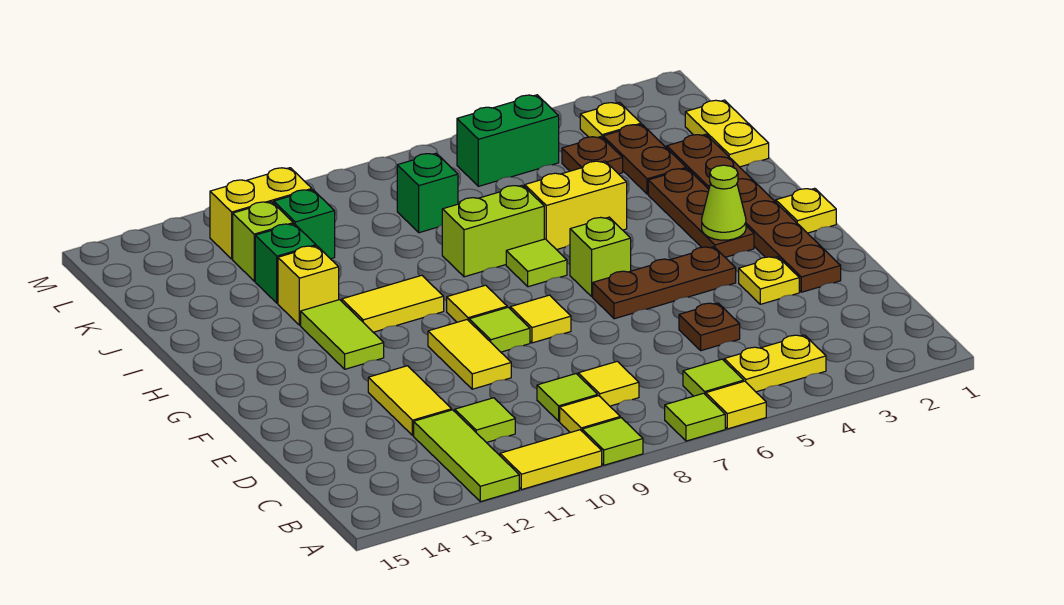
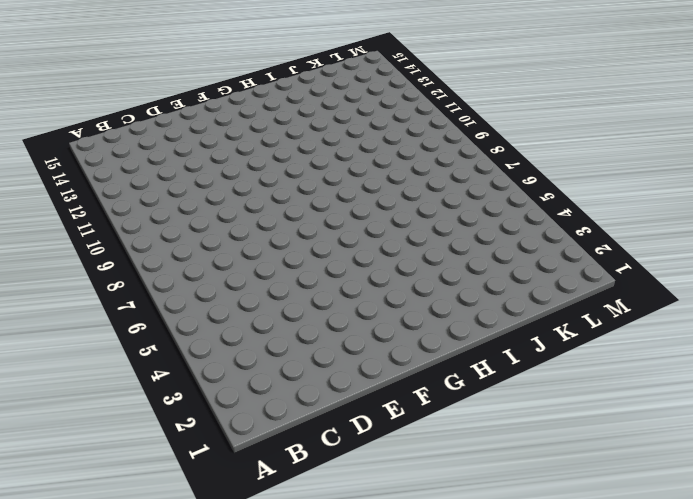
none -> yellow 1x1 tile [706,381,766,429]
none -> lime 1x1 tile [665,393,725,441]
none -> lime 1x1 tile [582,418,643,465]
none -> yellow 1x2 tile [500,430,602,490]

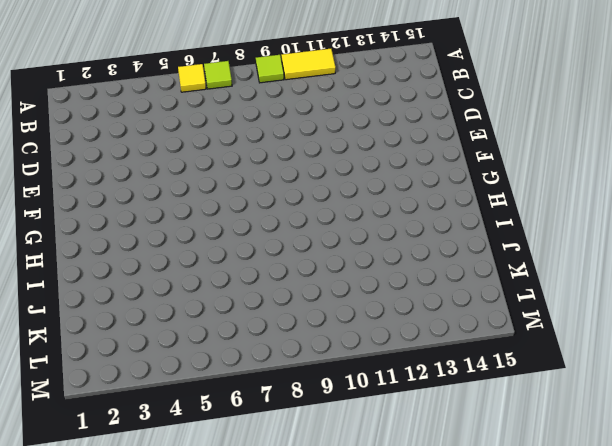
none -> lime 1x3 tile [414,410,519,502]
none -> yellow 1x2 plate [724,335,826,392]
none -> lime 1x1 tile [683,359,744,396]
none -> yellow 1x1 tile [560,396,620,433]

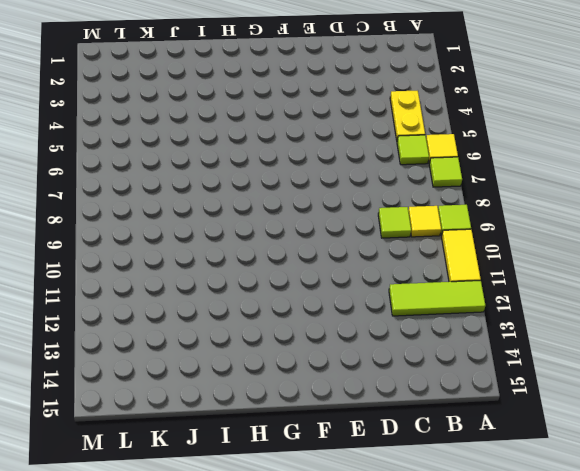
none -> yellow 1x1 tile [578,361,639,406]
none -> lime 1x1 tile [455,398,515,443]
none -> brown 1x1 plate [679,303,740,351]
none -> yellow 1x2 tile [368,366,452,436]

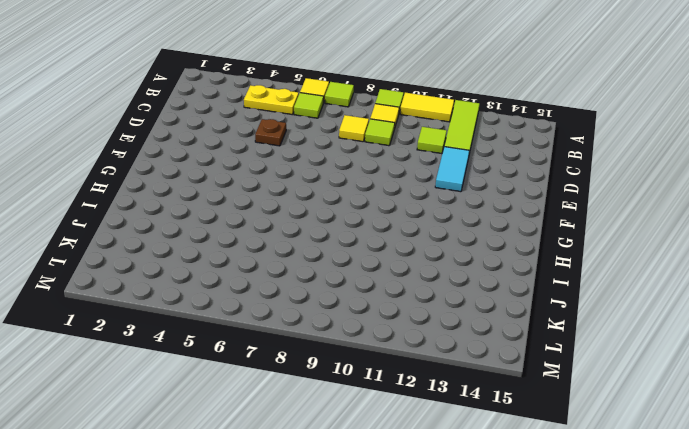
cyan 1x2 tile [435,147,469,192] -> yellow 1x2 tile [368,366,452,436]
none -> brown 1x6 plate [667,134,841,292]
none -> yellow 1x1 plate [739,257,799,304]
none -> yellow 1x2 tile [428,320,511,389]
none -> brown 1x3 plate [593,247,736,319]

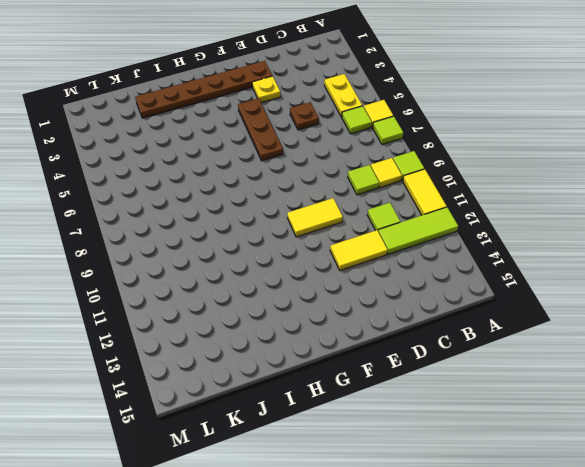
none -> yellow 1x1 tile [578,361,639,406]
none -> yellow 1x1 tile [510,295,571,343]
none -> lime 1x1 tile [469,307,530,352]
none -> yellow 1x1 plate [776,188,836,233]

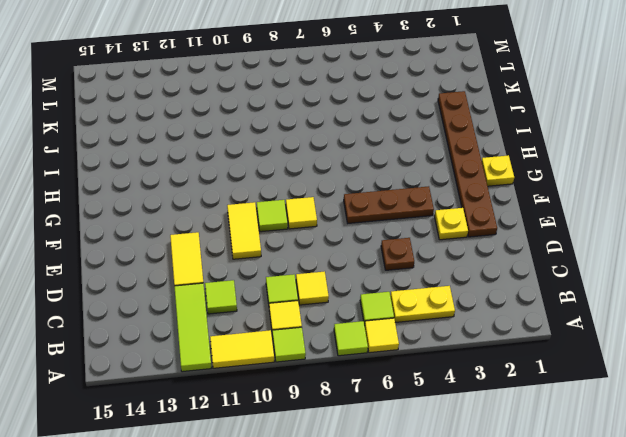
none -> brown 1x3 plate [648,169,754,257]
none -> lime 1x1 brick [570,217,631,296]
none -> yellow 1x1 tile [447,285,507,322]
none -> lime 1x2 tile [301,300,384,369]

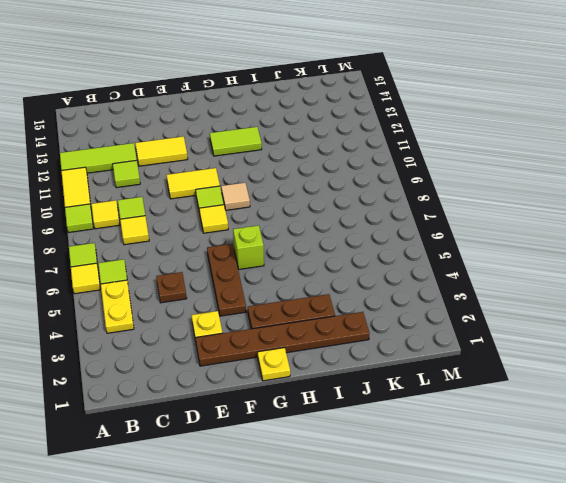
tan 1x1 tile [221,183,250,210] -> yellow 1x1 tile [447,285,507,322]
none -> lime 1x1 tile [506,239,567,287]
none -> yellow 1x2 tile [342,275,444,332]
none -> yellow 1x2 brick [525,161,627,250]
none -> lime 1x2 brick [442,185,544,277]

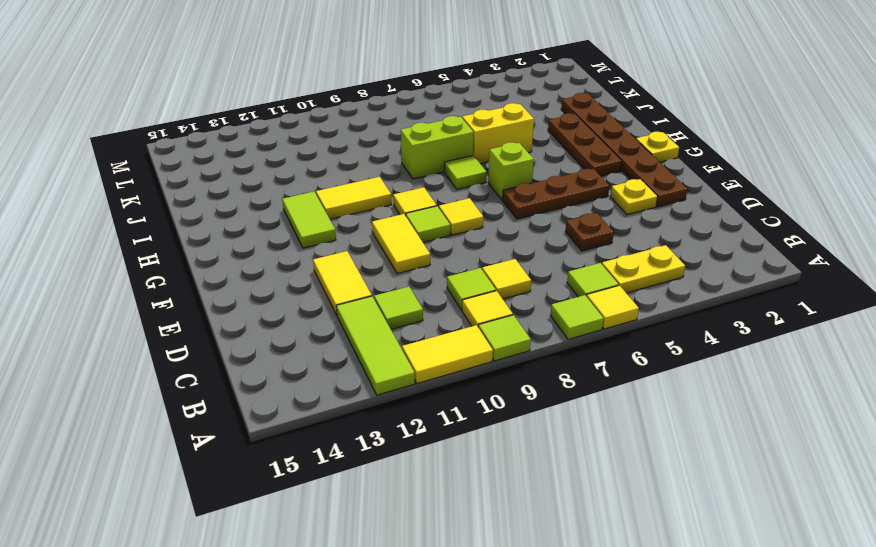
none -> yellow 1x1 brick [278,246,339,325]
none -> yellow 1x2 plate [685,100,769,167]
none -> brown 1x2 plate [603,125,686,194]
none -> green 1x1 brick [255,224,316,303]

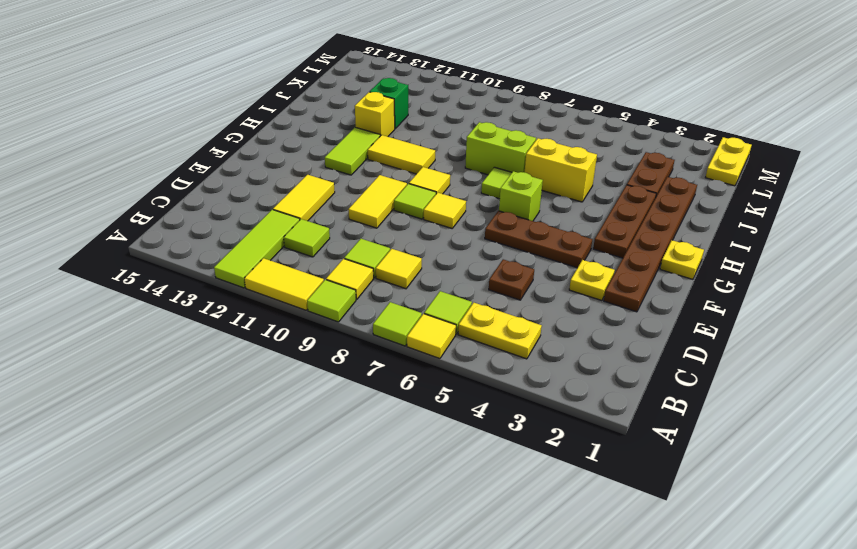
yellow 1x2 plate [705,137,752,186] -> yellow 1x2 plate moved to [685,100,769,167]
none -> brown 1x1 plate [562,137,623,174]
none -> green 1x1 brick [397,153,458,233]
none -> green 1x1 brick [274,190,335,259]
none -> lime 1x1 brick [233,202,293,281]

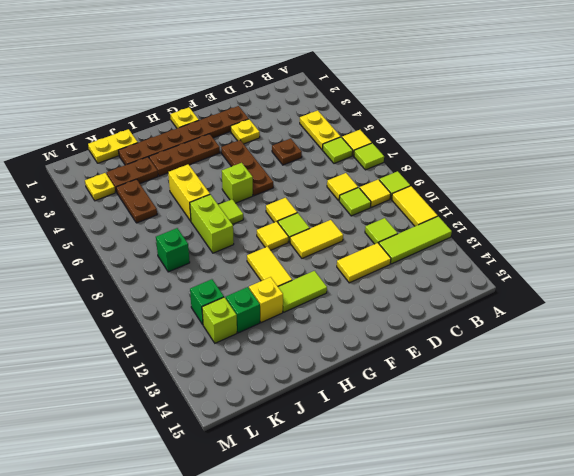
brown 1x2 plate [116,179,157,223] -> brown 1x1 plate [562,137,623,174]
none -> green 1x2 brick [457,95,559,186]
none -> yellow 1x2 brick [210,168,312,259]
none -> lime 1x1 cone [702,165,746,240]

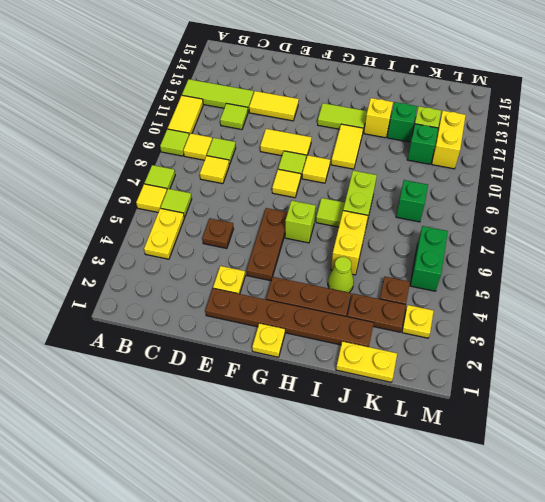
lime 1x1 cone [328,257,354,293] -> lime 1x1 cone moved to [702,165,746,240]

